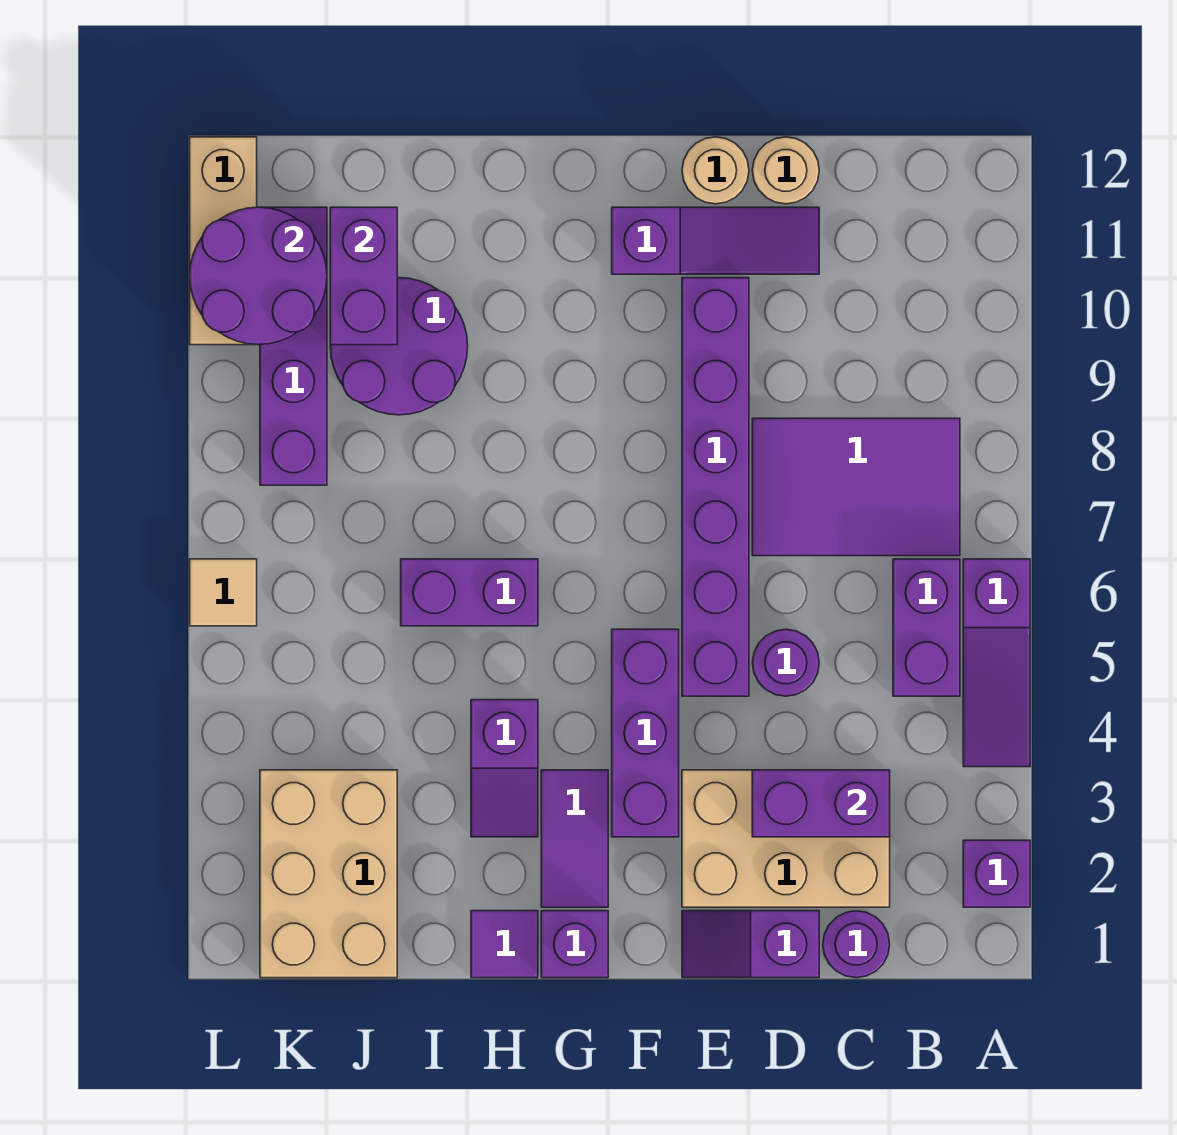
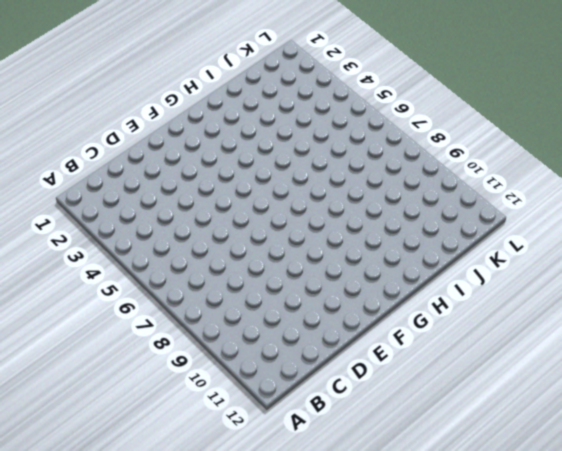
none -> purple 1x1 brick [963,840,1030,907]
none -> purple 1x3 slope [963,559,1030,767]
none -> purple 1x2 brick [893,559,960,696]

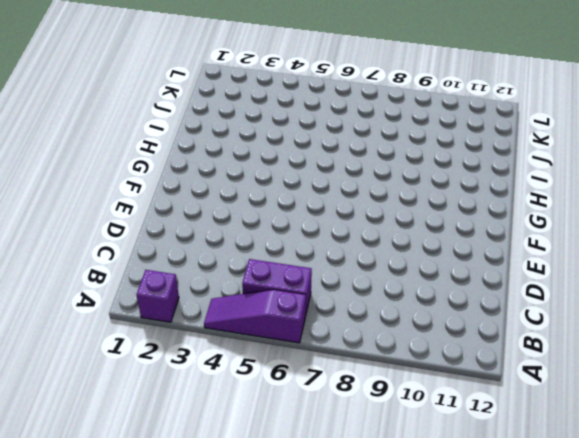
none -> purple 2x3 tile [752,418,960,556]
none -> purple 1x1 round brick [823,911,890,978]
none -> tan 2x3 brick [682,770,890,907]

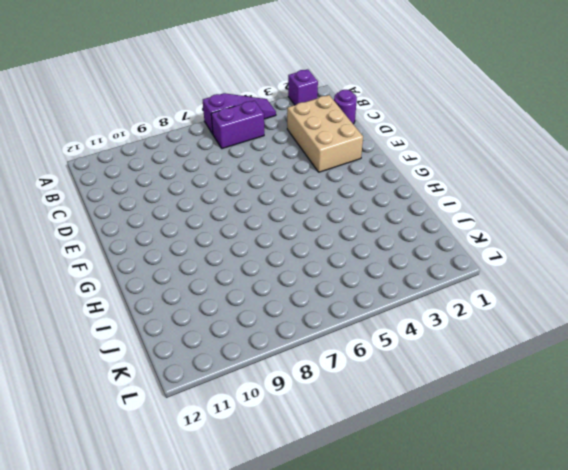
none -> purple 2x3 tile [752,418,960,556]
none -> purple 1x2 slope [682,911,819,978]
none -> purple 1x1 round brick [752,629,819,696]

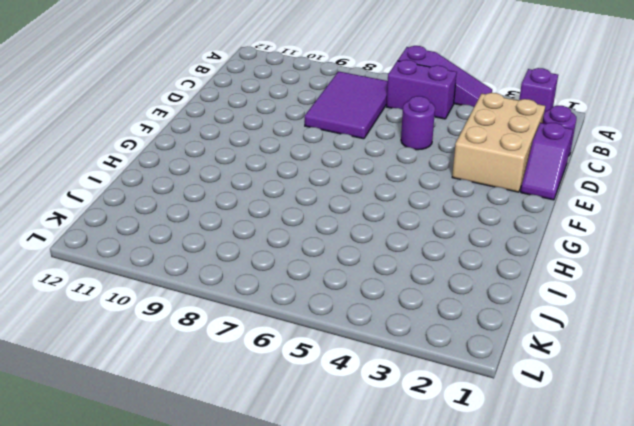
none -> purple 1x3 slope [612,207,819,274]
none -> tan 1x1 round brick [752,137,819,204]
none -> purple 1x6 brick [682,278,749,696]

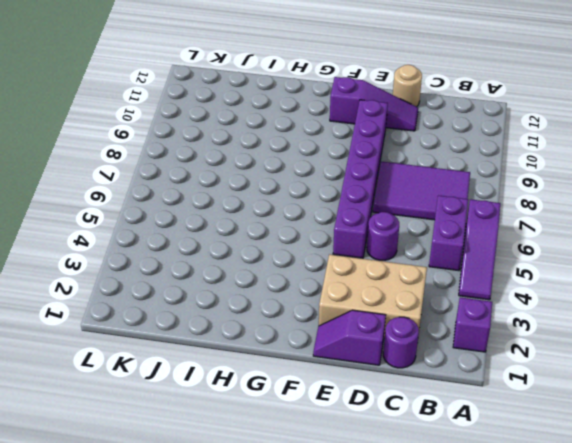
none -> tan 1x1 round brick [682,137,749,204]
none -> purple 1x3 brick [612,629,679,837]
none -> purple 1x1 brick [541,911,608,978]

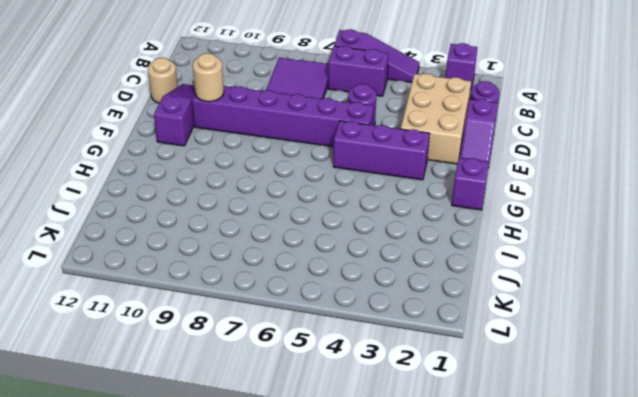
tan 1x1 round brick [193,53,224,102] -> tan 1x1 round brick moved to [682,137,749,204]
none -> purple 1x2 tile [541,770,608,907]
none -> purple 1x1 tile [471,911,538,978]
none -> purple 1x2 slope [471,700,538,837]

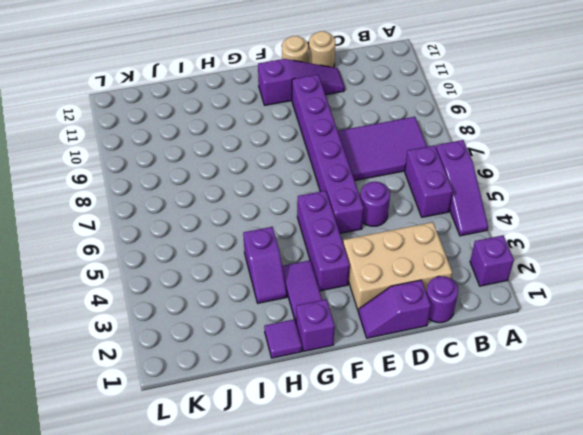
none -> purple 1x2 brick [401,559,538,626]
none -> purple 2x2 round brick [330,278,468,415]
none -> tan 2x3 brick [260,770,397,978]

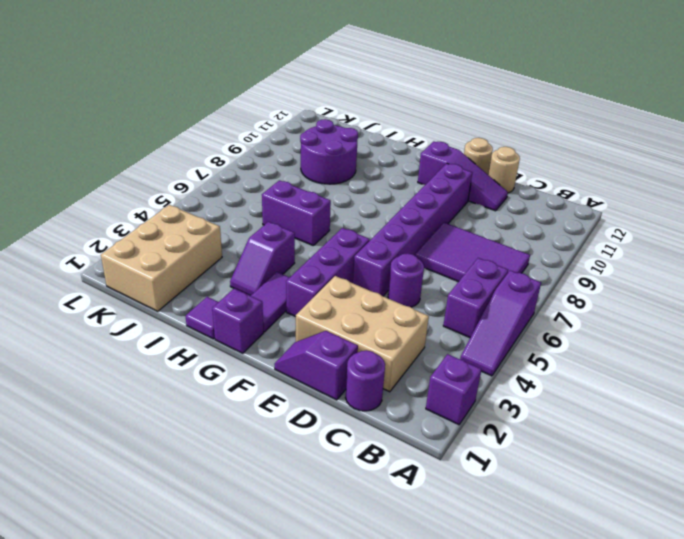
none -> purple 1x4 brick [260,207,327,485]
none -> tan 1x1 tile [190,559,257,626]
none -> tan 1x3 brick [190,137,257,345]

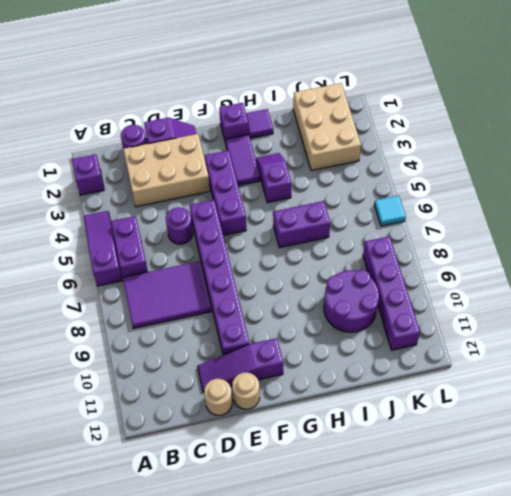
cyan 1x1 tile [374,195,406,226] -> tan 1x1 tile [190,559,257,626]
none -> tan 1x3 brick [190,137,257,345]
none -> purple 1x2 brick [752,770,890,837]
none -> purple 1x2 brick [330,207,397,345]

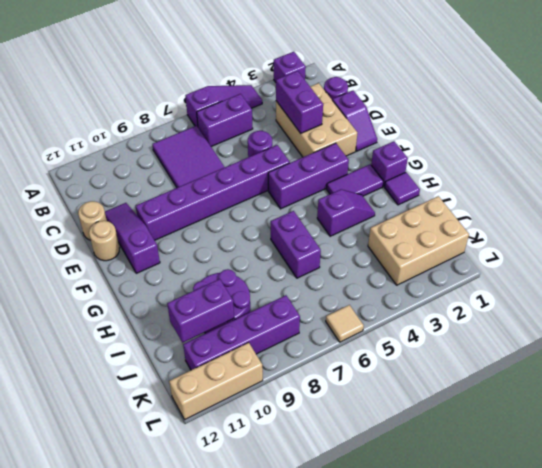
none -> purple 2x2 round brick [190,207,327,345]

